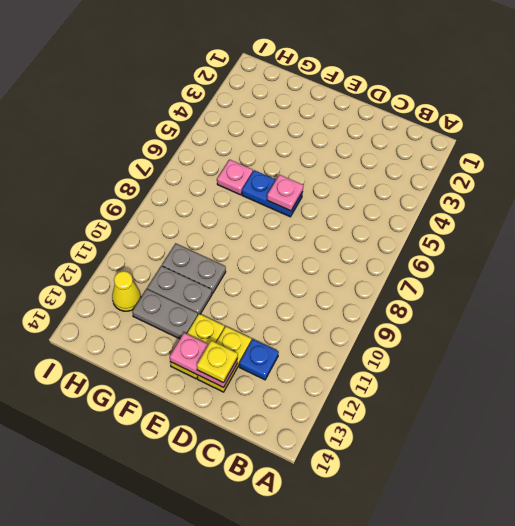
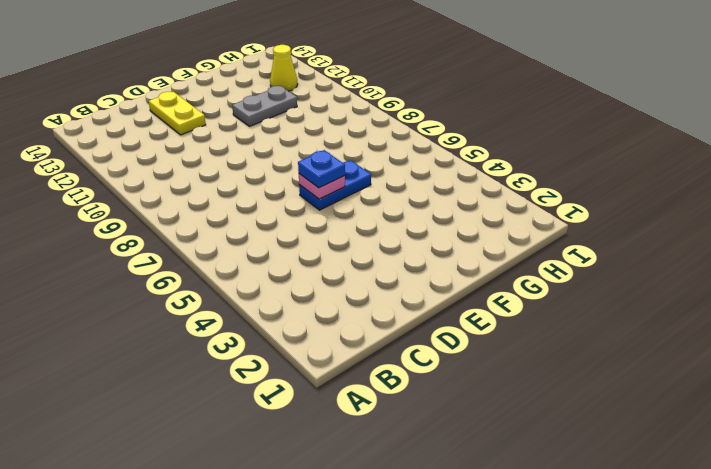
blue 1x1 plate [298,150,345,188] -> blue 1x1 plate moved to [239,339,279,380]
none -> yellow 1x2 plate [170,314,224,379]
none -> grey 1x2 plate [162,244,226,293]
none -> grey 1x2 plate [132,289,198,339]

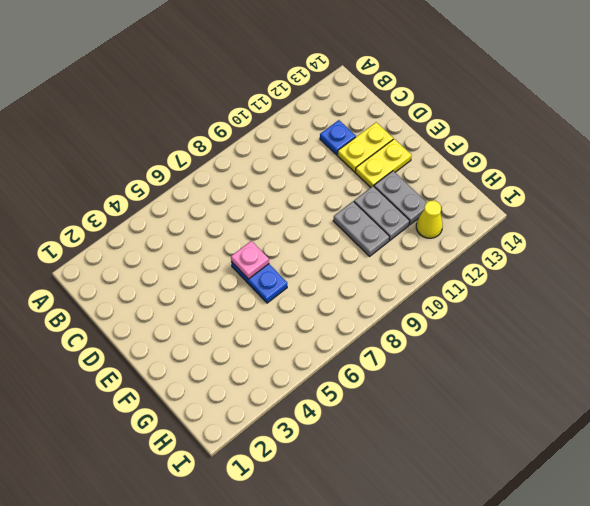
none -> pink 1x1 plate [217,160,253,195]
none -> pink 1x2 plate [170,333,237,388]
none -> yellow 1x1 plate [197,341,238,383]

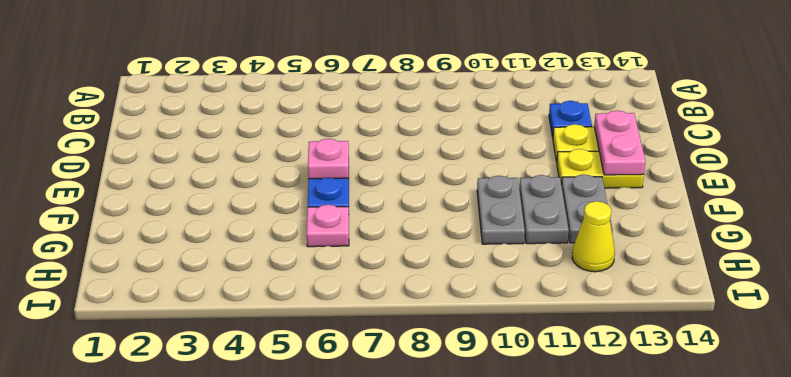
none -> yellow 1x1 plate [197,341,238,383]

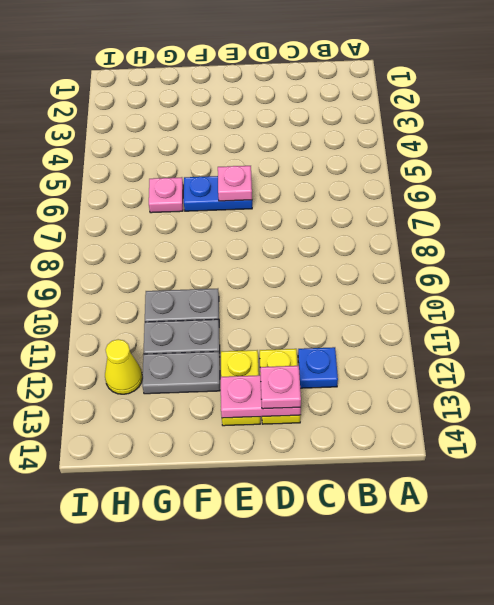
pink 1x1 plate [260,366,301,409] -> yellow 1x1 plate [197,341,238,383]

